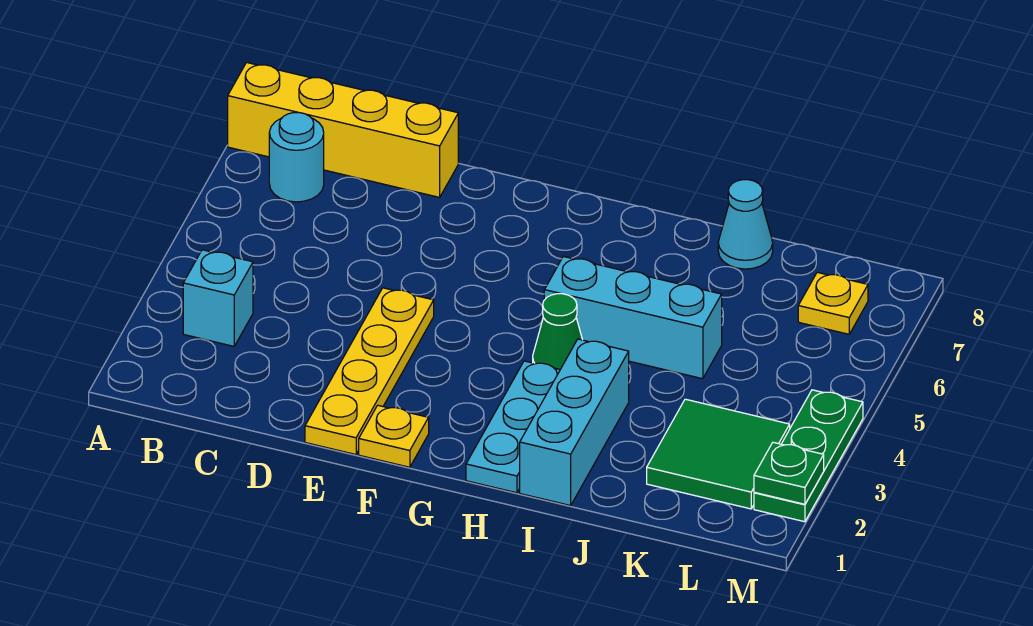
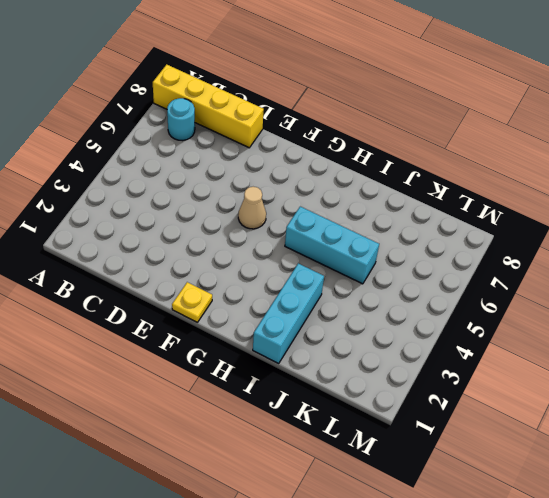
tan 1x1 cone [238,187,266,229] -> none
none -> cyan 1x1 brick [183,250,253,346]
none -> yellow 1x4 plate [305,288,434,455]
none -> cyan 1x3 plate [466,361,560,493]

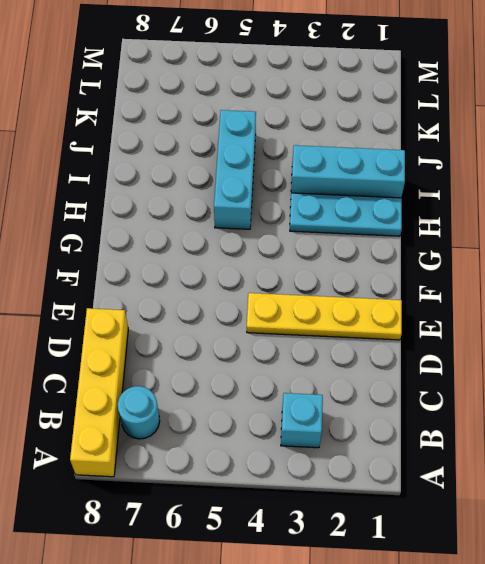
none -> yellow 1x1 plate [359,405,429,467]
none -> green 1x1 cone [533,294,582,369]
none -> cyan 1x1 cone [718,180,773,269]

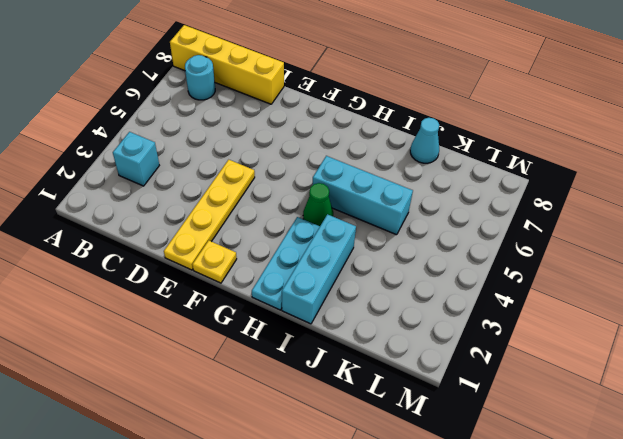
none -> green 2x2 tile [647,399,790,509]
none -> yellow 1x1 plate [798,272,868,334]
none -> green 1x3 plate [754,390,863,522]

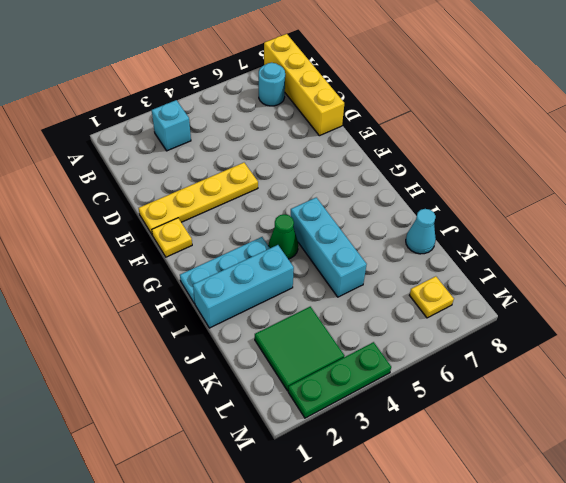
none -> green 1x1 plate [754,442,824,504]

